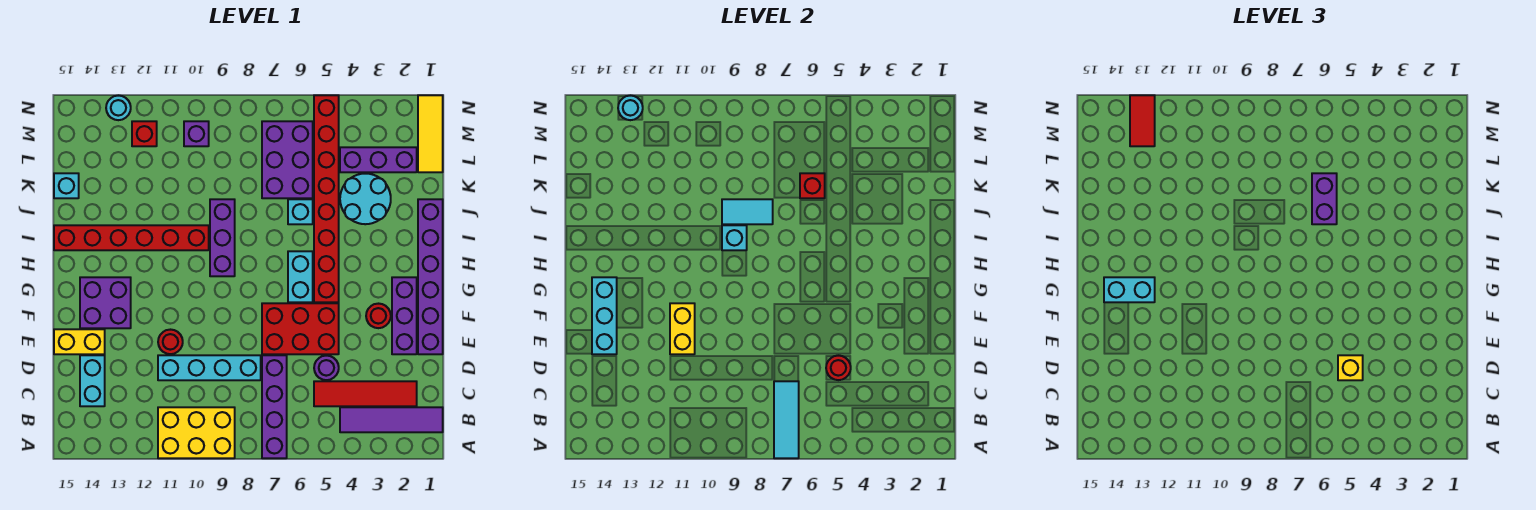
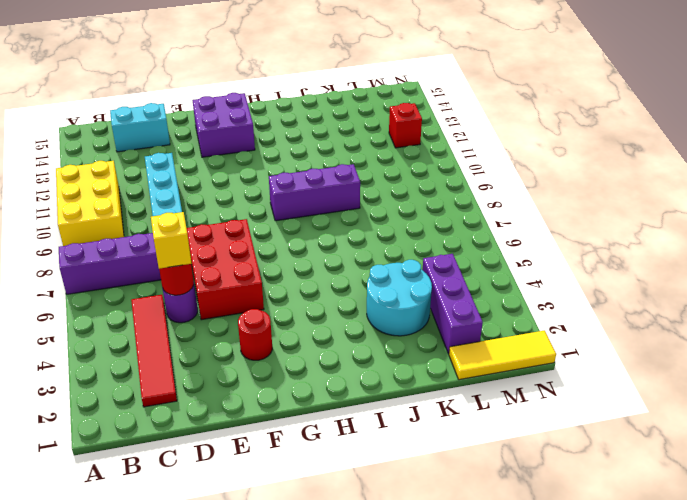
none -> purple 1x4 tile [340,407,443,432]
none -> purple 1x6 brick [418,199,443,354]
none -> purple 1x3 brick [392,277,417,354]
none -> red 1x1 round brick [158,330,183,354]

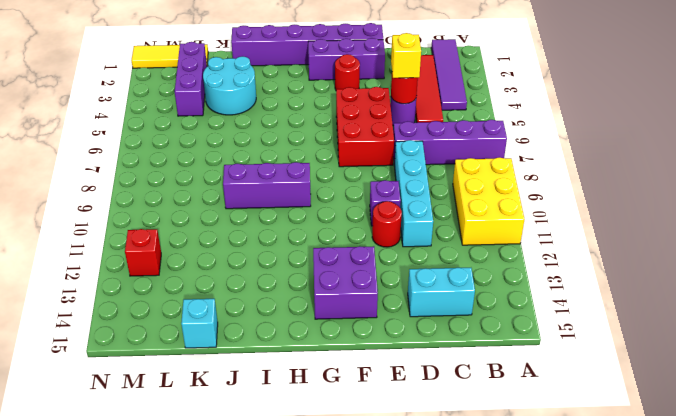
purple 1x1 brick [370,180,401,226] -> purple 1x1 brick moved to [184,121,209,146]
none -> yellow 1x2 brick [54,329,105,354]
none -> red 1x8 brick [314,95,339,302]
none -> cyan 1x2 brick [288,251,313,302]
none -> red 1x6 brick [54,225,209,250]

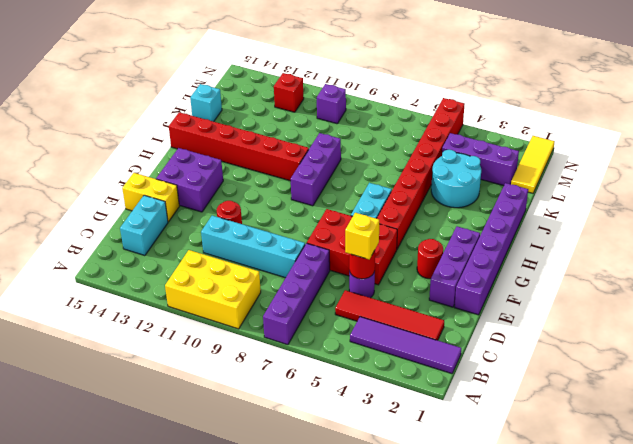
none -> cyan 1x1 brick [288,199,313,224]
none -> purple 2x3 brick [262,121,313,198]
none -> cyan 1x1 round brick [106,96,131,120]
none -> cyan 1x3 tile [774,381,799,458]

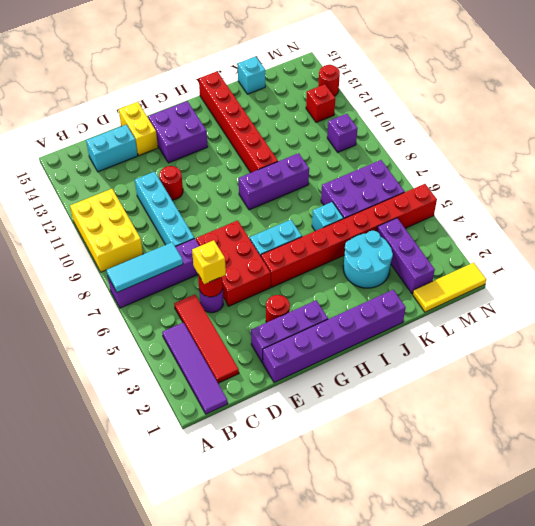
red 1x1 round brick [318,65,340,96] -> cyan 1x1 round brick [106,96,131,120]
none -> yellow 1x2 brick [670,303,695,354]
none -> cyan 1x3 brick [592,277,617,354]
none -> cyan 1x1 brick [722,225,747,250]
none -> cyan 1x2 tile [722,199,773,224]

